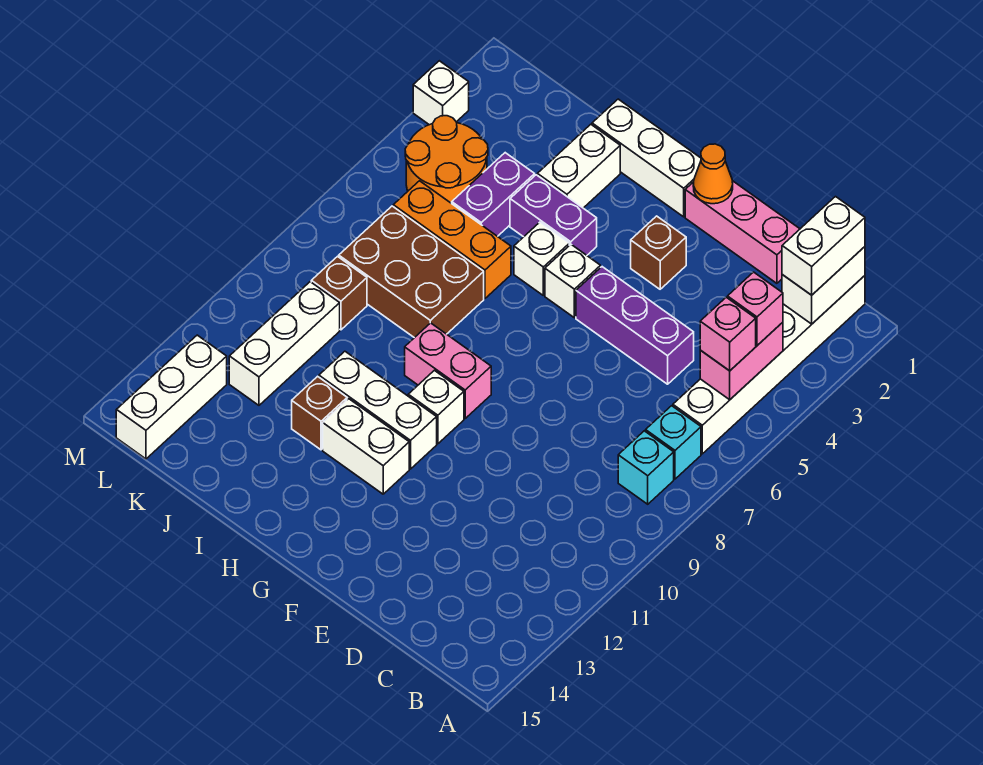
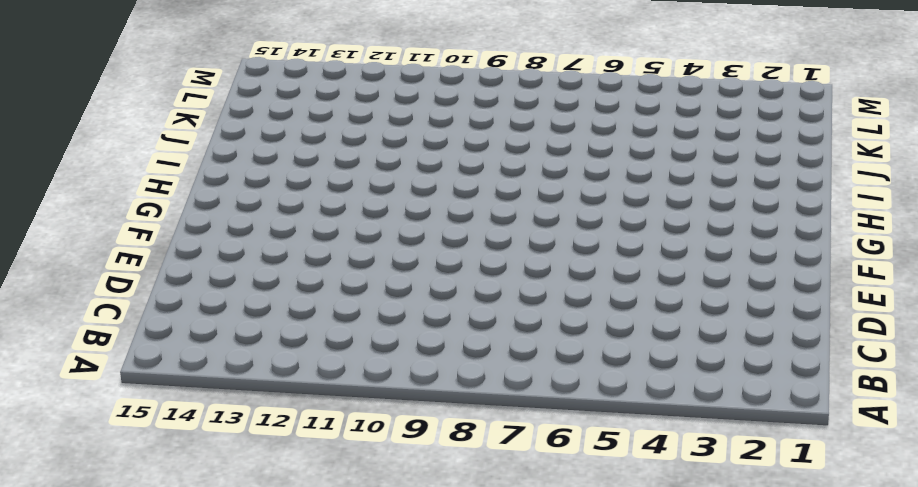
none -> white 1x6 brick [673,276,865,454]
none -> cyan 1x1 brick [646,406,701,479]
none -> cyan 1x1 brick [618,431,674,504]
none -> pink 1x3 brick [685,181,800,283]

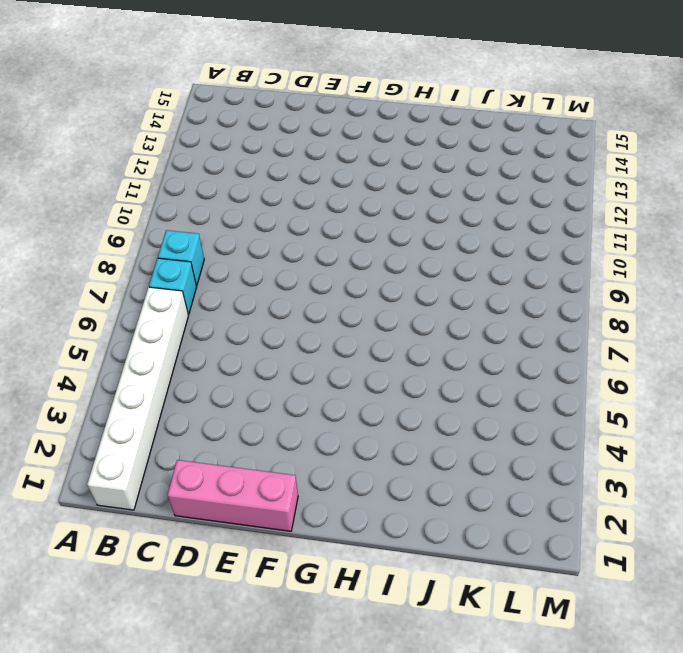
none -> purple 1x3 brick [576,267,694,384]
none -> brown 1x1 brick [631,216,686,289]
none -> white 1x3 brick [592,99,701,217]
none -> white 1x1 brick [545,245,600,318]

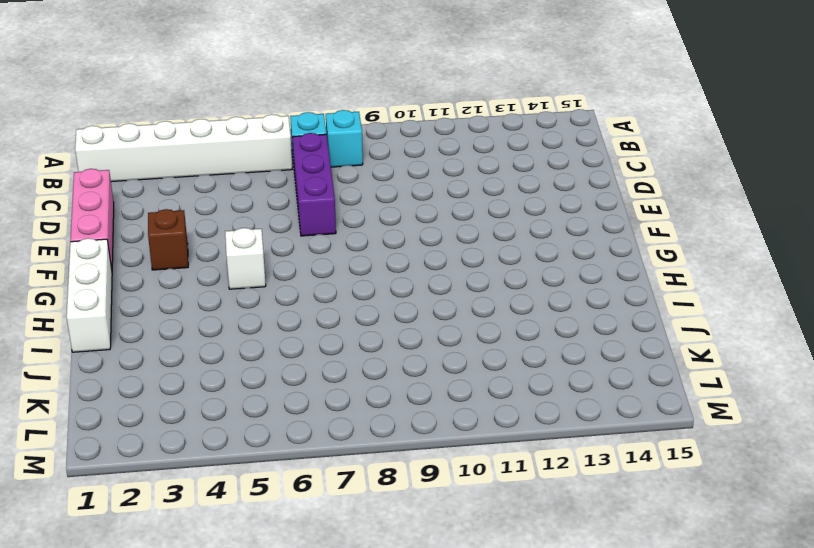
purple 1x3 brick [292,133,336,236] -> purple 1x3 brick moved to [576,267,694,384]
none -> pink 1x2 brick [405,323,491,418]
none -> white 1x1 brick [408,370,464,444]
none -> white 1x3 brick [319,351,437,469]
none -> white 1x2 brick [323,399,409,494]

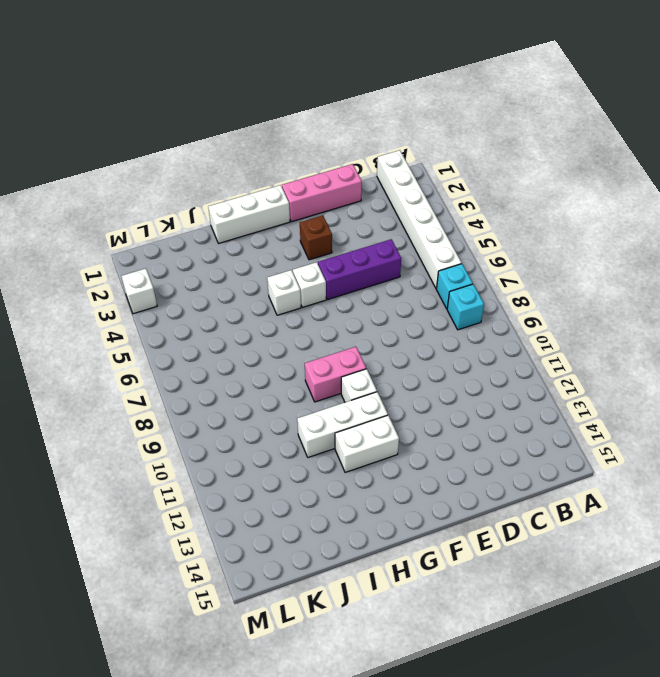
none -> purple 1x2 brick [510,175,597,255]
none -> white 1x2 brick [537,124,620,208]
none -> orange 1x3 brick [393,181,511,298]
none -> brown 2x3 brick [339,206,484,338]

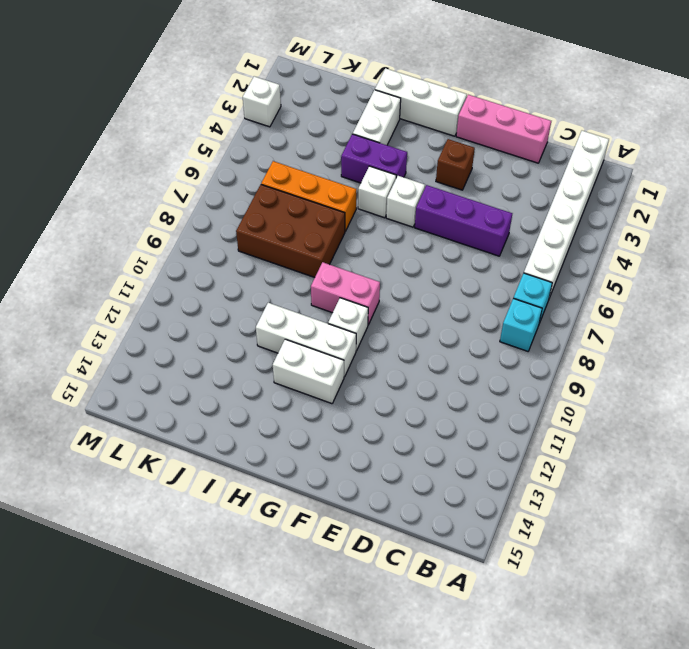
none -> brown 1x1 brick [292,376,347,450]
none -> purple 1x2 brick [452,153,535,236]
none -> orange 2x2 round brick [405,116,488,203]
none -> brown 1x1 brick [311,257,367,330]

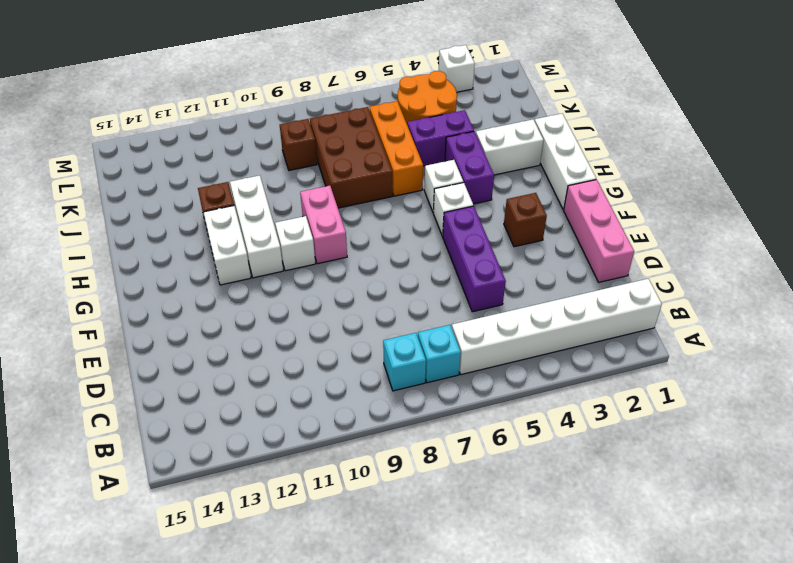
none -> white 1x3 brick [229,282,340,405]
none -> white 1x3 brick [116,335,227,459]
none -> white 1x2 brick [782,247,865,324]
none -> pink 1x2 brick [700,322,783,400]

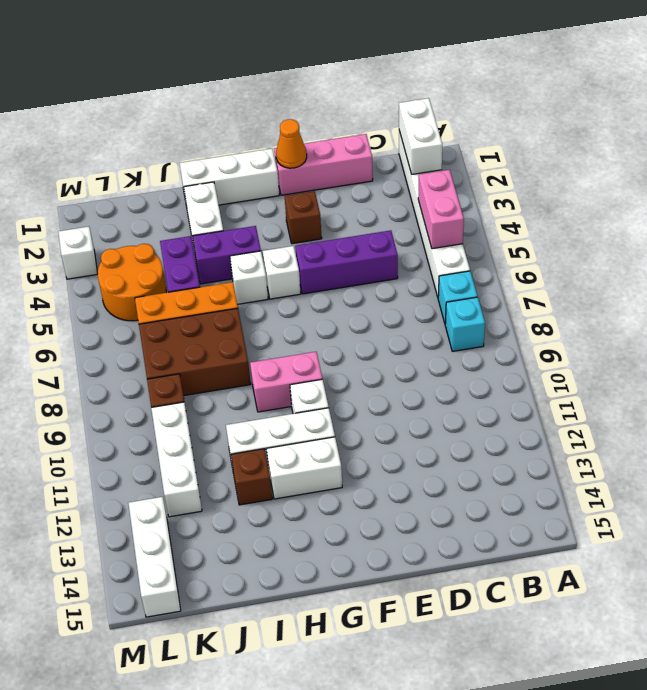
none -> white 1x2 brick [782,197,865,295]
none -> pink 1x1 brick [728,272,783,345]
none -> pink 1x1 brick [700,297,756,371]

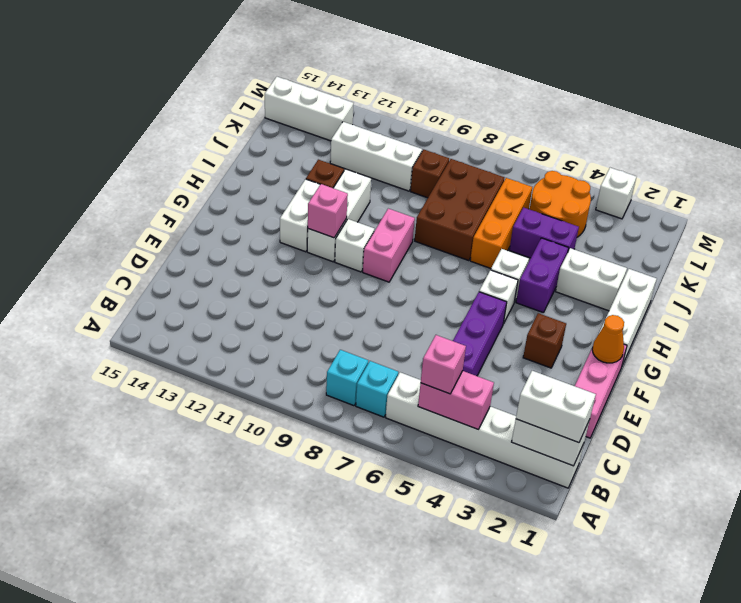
pink 1x1 brick [308,184,348,238] -> pink 1x1 brick moved to [728,272,783,345]

